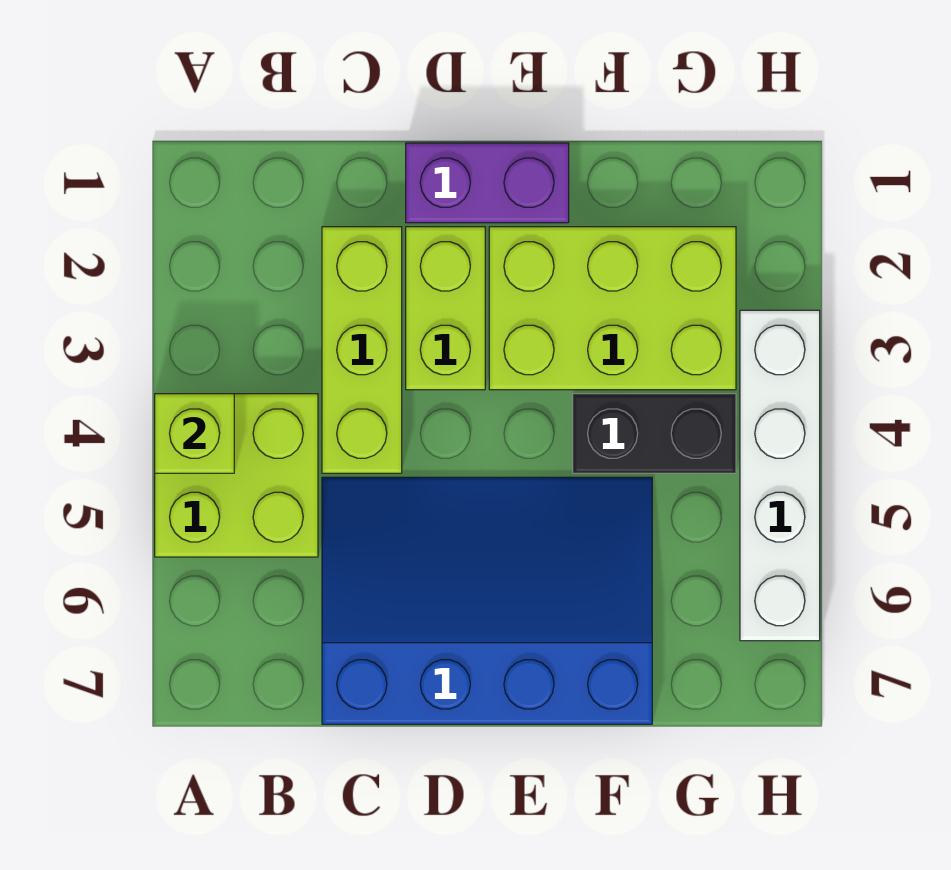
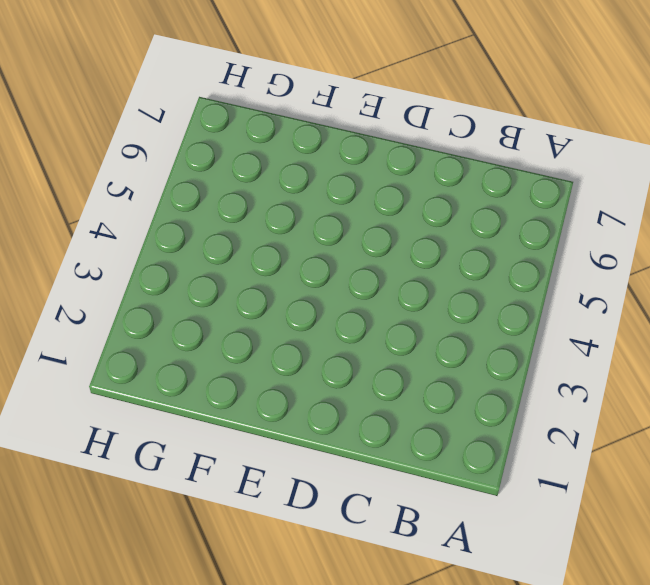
none -> lime 2x2 brick [155,394,318,557]
none -> lime 1x3 brick [322,227,402,473]

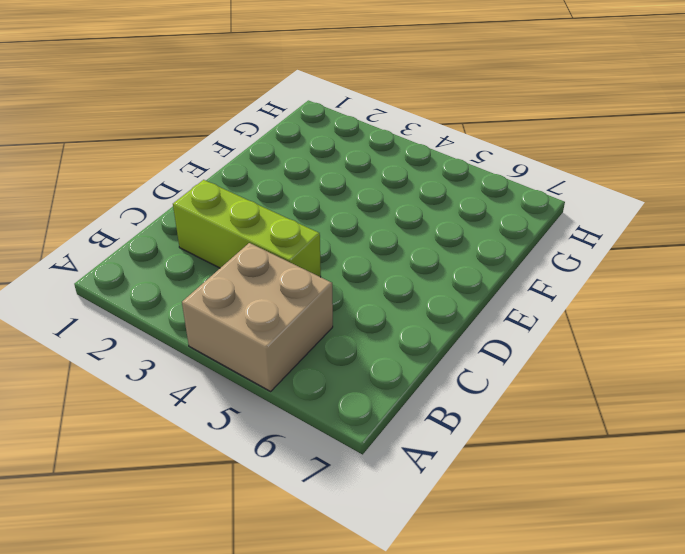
tan 2x2 brick [182,243,333,391] -> lime 2x2 brick [155,394,318,557]
none -> blue 3x4 slope [322,477,652,724]
none -> purple 1x2 brick [406,143,569,223]

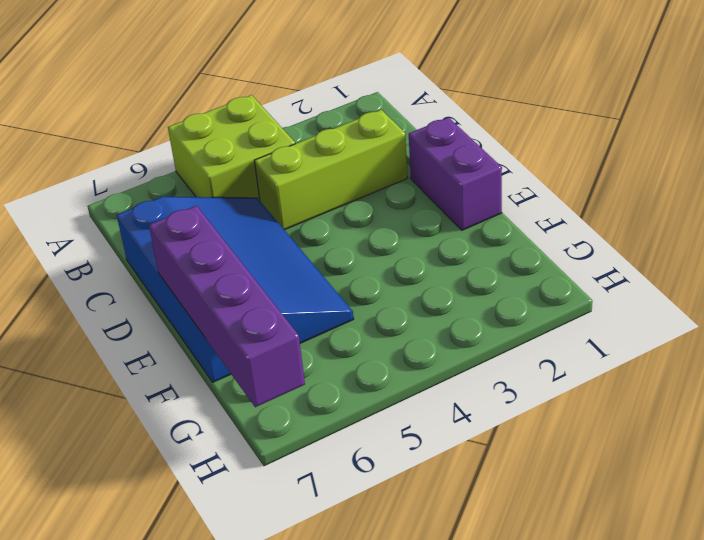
purple 1x4 brick [149,206,305,407] -> none
none -> lime 1x2 brick [406,227,485,390]
none -> lime 2x3 brick [489,227,736,390]

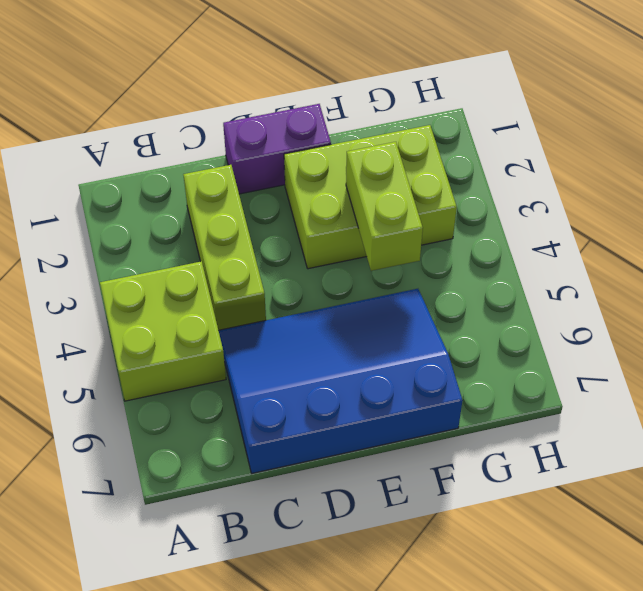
lime 1x2 brick [346,142,423,271] -> lime 1x2 brick moved to [406,227,485,390]
none -> black 1x2 brick [573,394,736,473]
none -> white 1x4 brick [740,310,820,641]

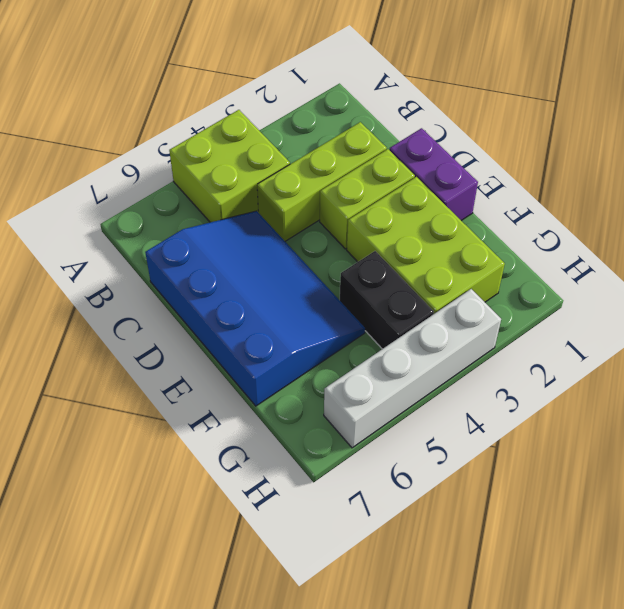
none -> lime 1x1 brick [155,394,234,473]

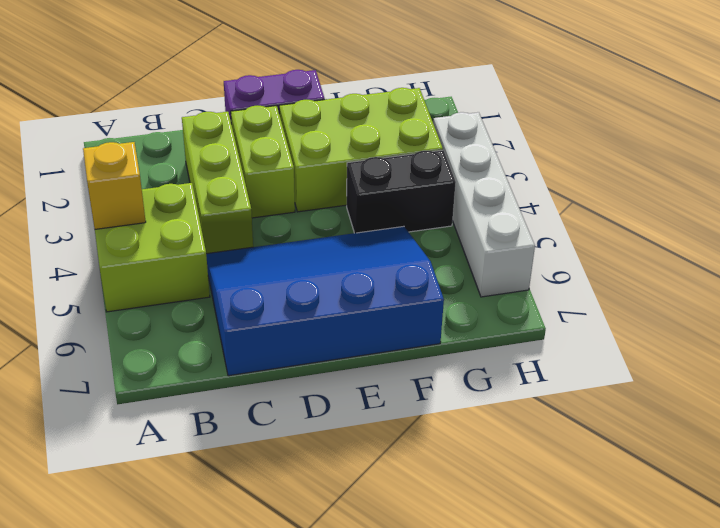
yellow 1x1 brick [83,142,146,229] -> lime 1x1 brick [155,394,234,473]

